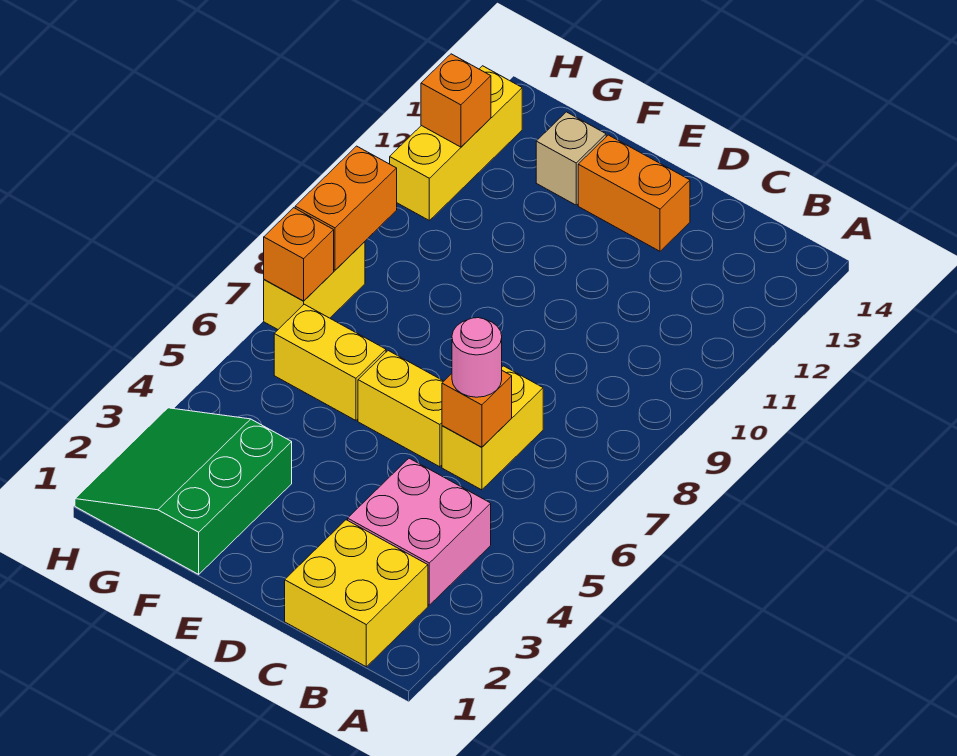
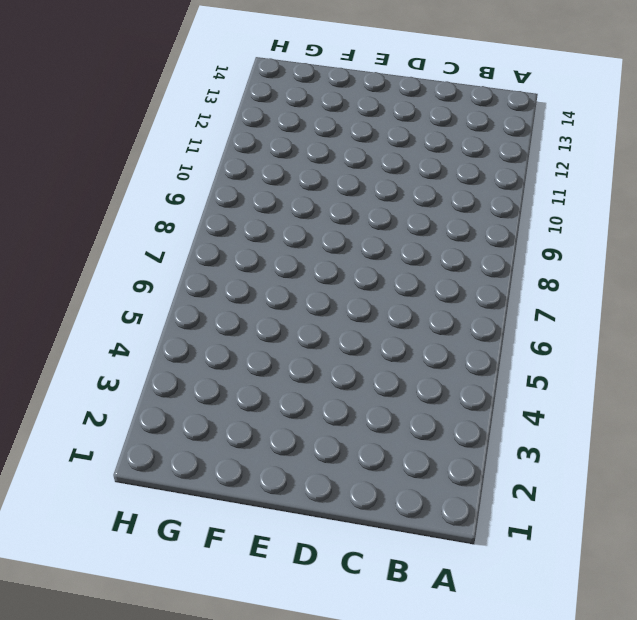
none -> yellow 2x2 brick [285,520,428,667]
none -> pink 2x2 brick [348,458,491,605]
none -> yellow 1x2 brick [442,366,543,490]

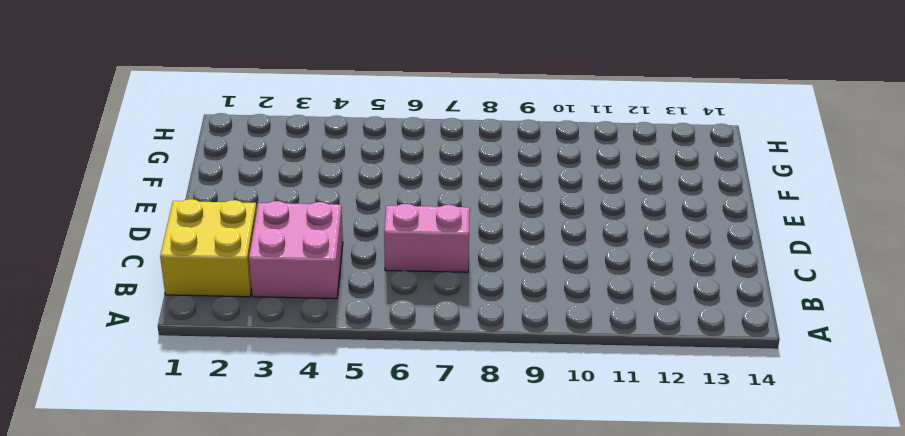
pink 1x2 brick [384,204,470,272] -> yellow 1x2 brick [442,366,543,490]
none -> yellow 1x2 brick [358,351,444,467]
none -> orange 1x2 brick [578,135,690,251]
none -> green 3x3 slope [75,408,292,574]

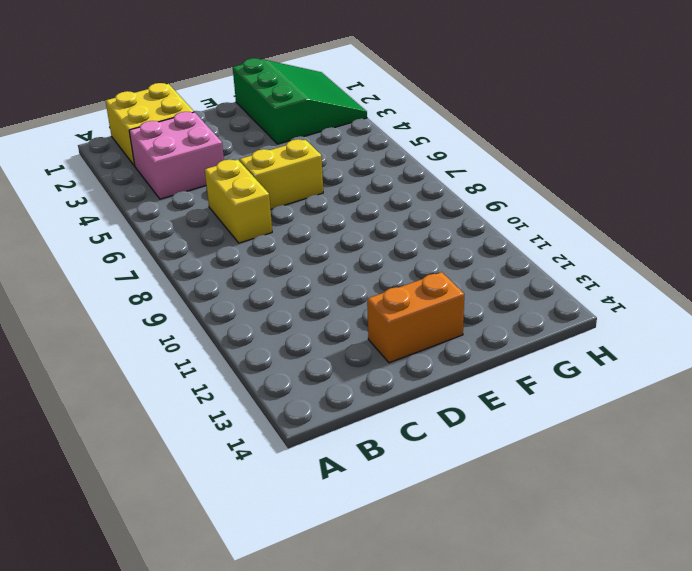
none -> yellow 1x2 brick [274,304,386,421]
none -> tan 1x1 brick [536,112,606,205]
none -> yellow 1x2 brick [264,242,365,329]

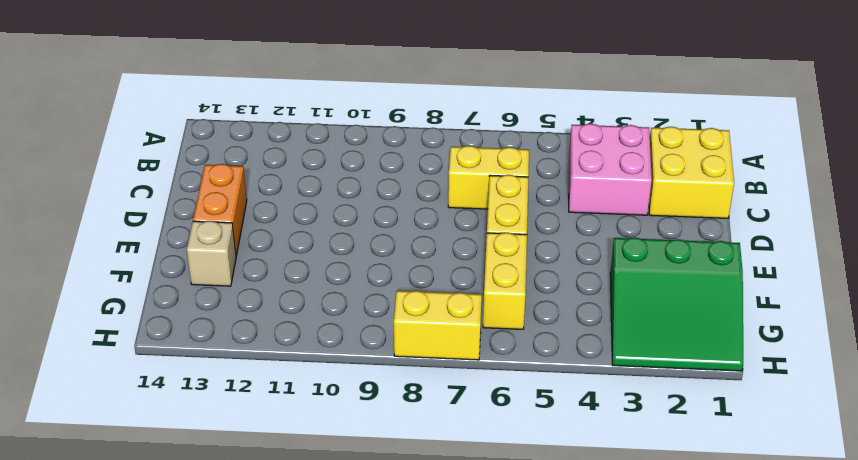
none -> yellow 1x3 brick [390,66,522,220]
none -> orange 1x1 brick [442,371,512,447]
none -> orange 1x1 brick [264,208,334,301]

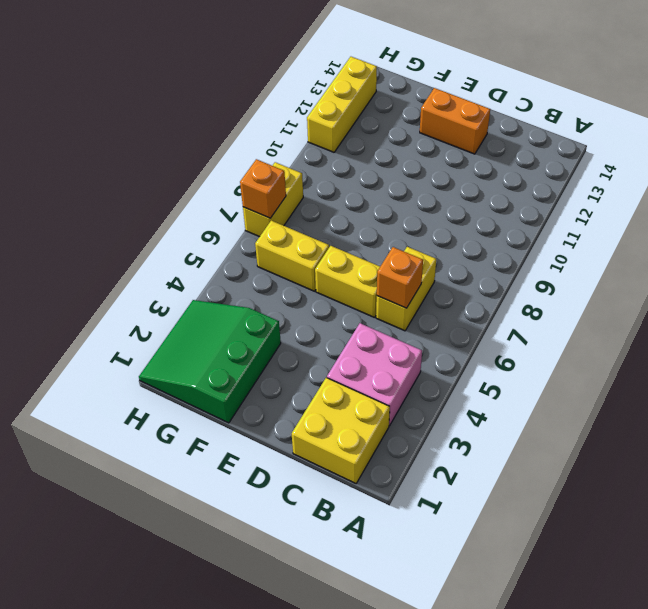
none -> tan 1x1 brick [536,112,606,205]
none -> orange 1x2 brick [295,146,397,270]
none -> orange 1x1 brick [421,54,491,147]

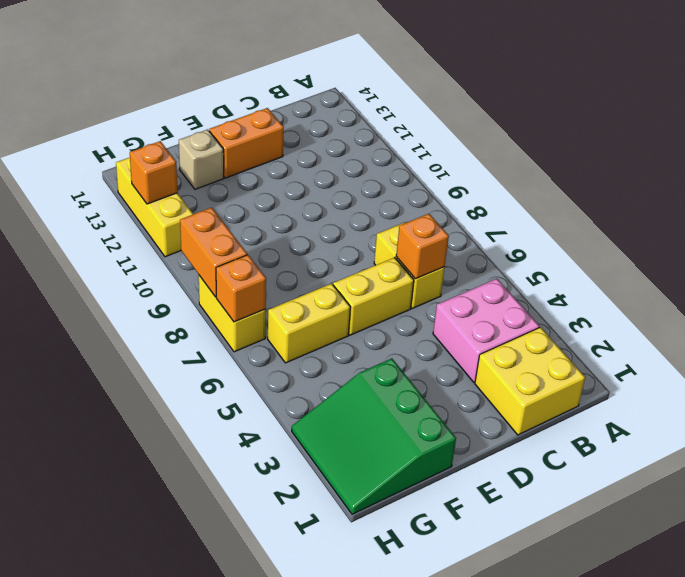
none -> pink 1x1 round brick [452,318,502,397]

